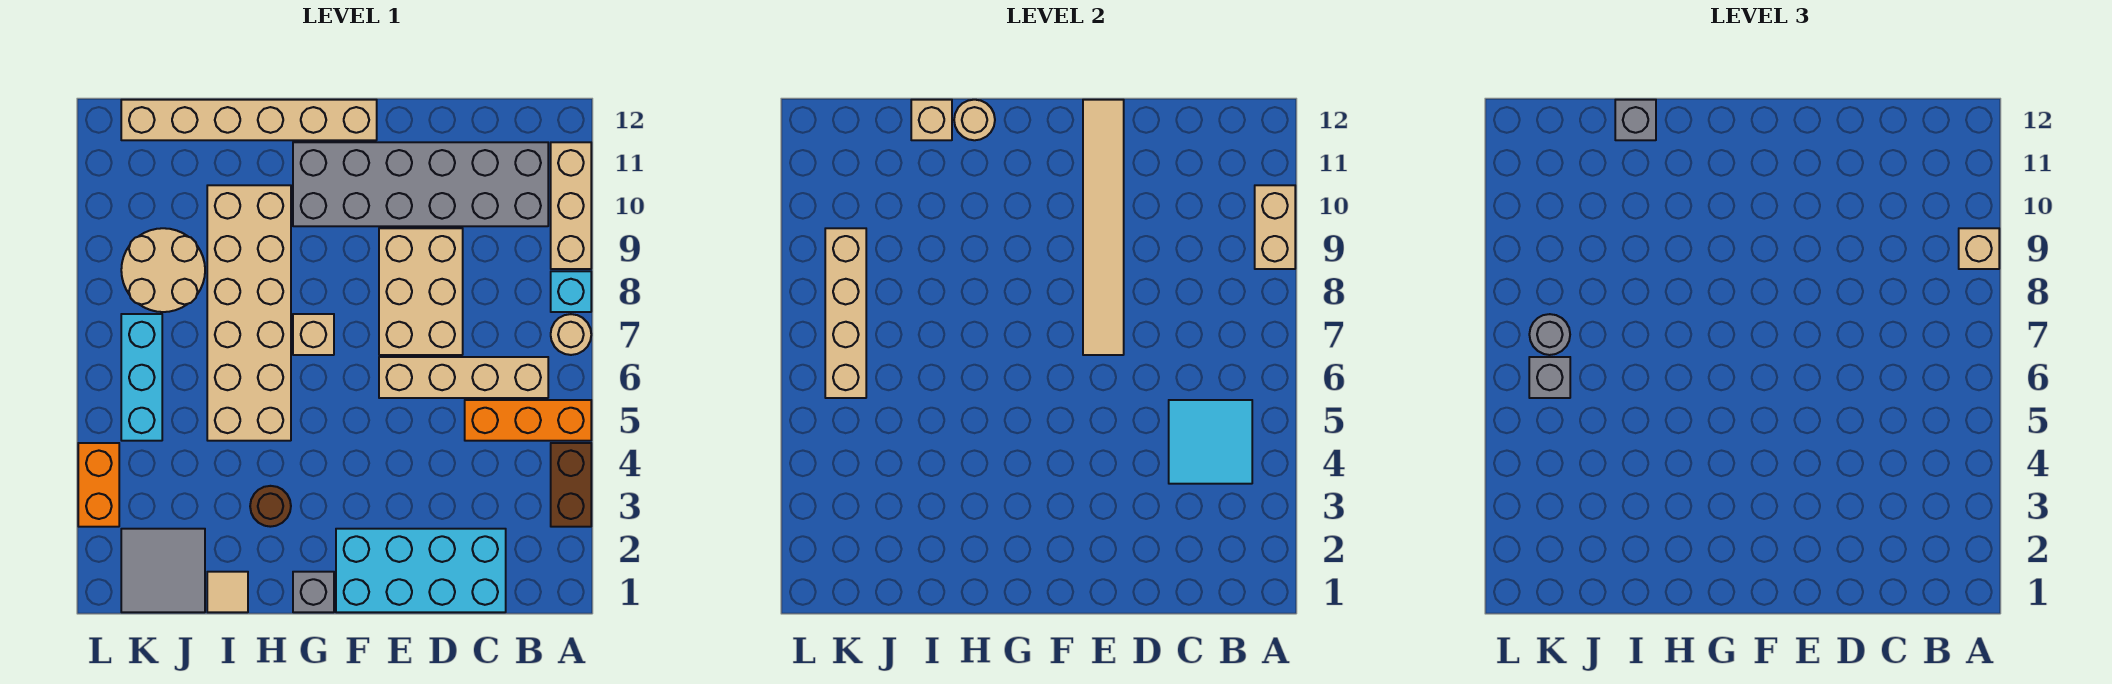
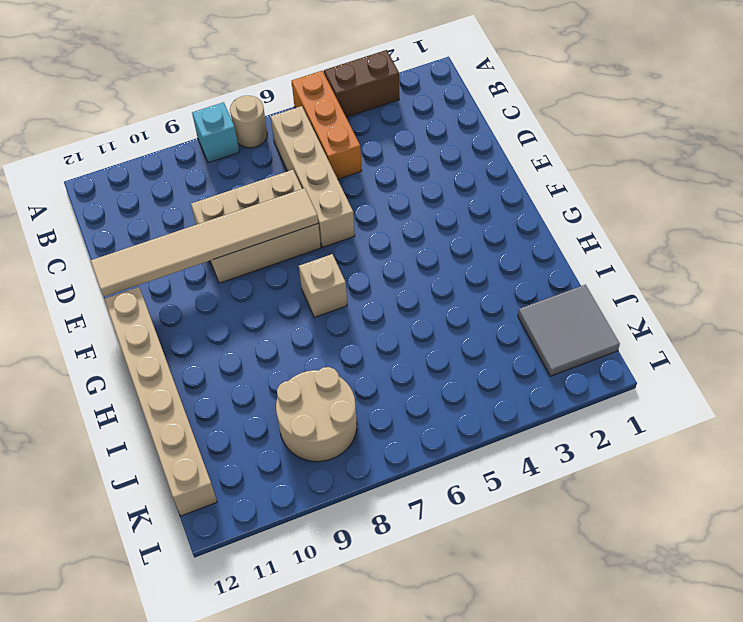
none -> tan 1x3 brick [551,142,591,269]
none -> grey 2x6 brick [293,142,548,226]
none -> cyan 2x4 brick [336,529,506,612]

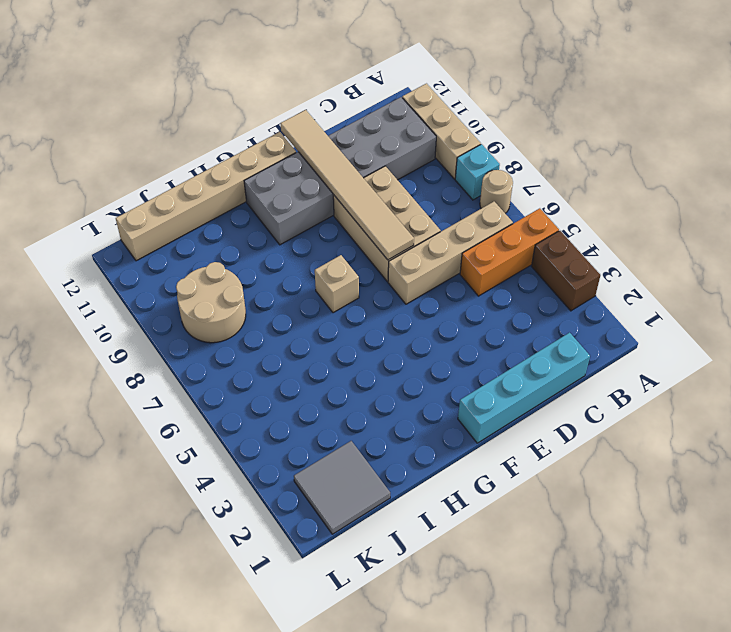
cyan 1x4 brick [458,333,590,443] -> cyan 2x4 brick [336,529,506,612]
none -> grey 1x1 brick [293,572,334,612]
none -> brown 1x1 round brick [250,486,291,527]
none -> tan 2x6 brick [207,185,291,441]

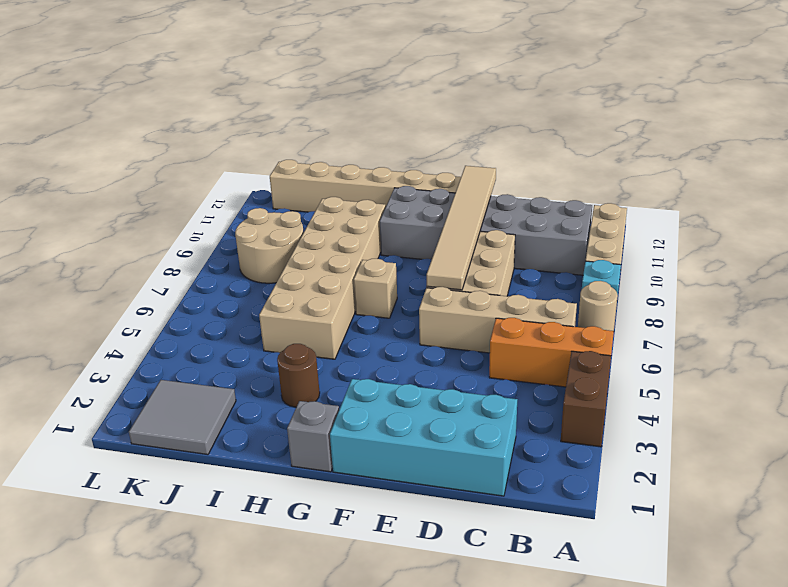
none -> tan 1x1 tile [207,572,248,612]
none -> cyan 1x3 brick [121,314,162,441]
none -> orange 1x2 brick [78,443,119,527]

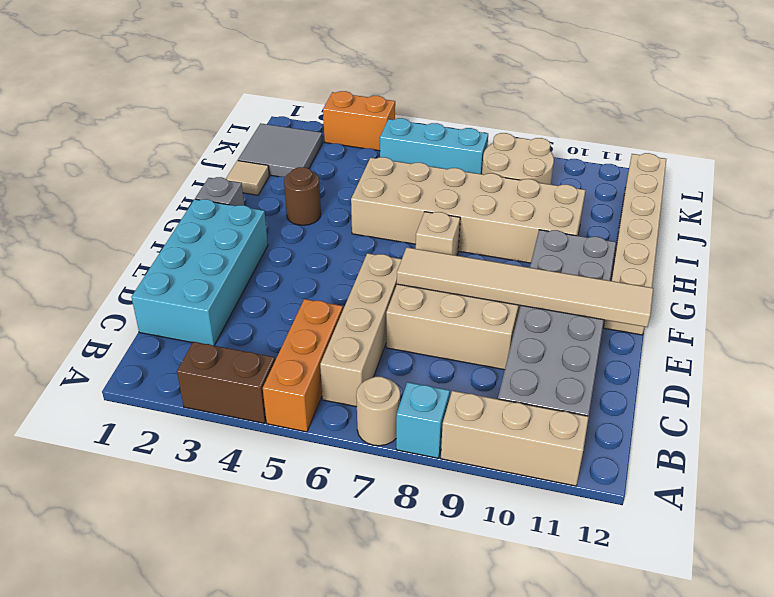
none -> tan 1x2 brick [1255,185,1295,269]
none -> cyan 2x2 tile [1169,400,1252,484]
none -> tan 1x1 round brick [954,100,995,140]

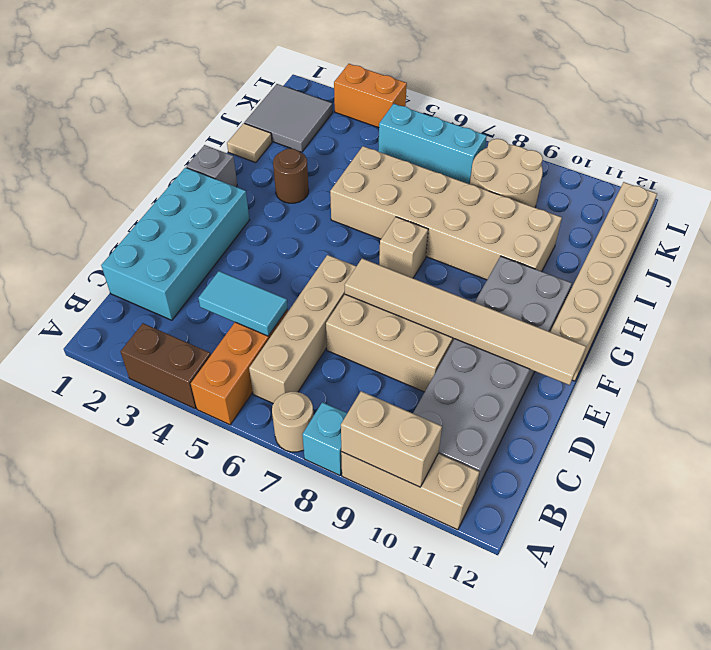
cyan 1x2 tile [198,271,288,336] -> cyan 2x2 tile [1169,400,1252,484]
none -> tan 1x1 round brick [954,100,995,140]
none -> tan 1x1 brick [911,100,952,140]
none -> tan 1x4 brick [825,228,866,398]

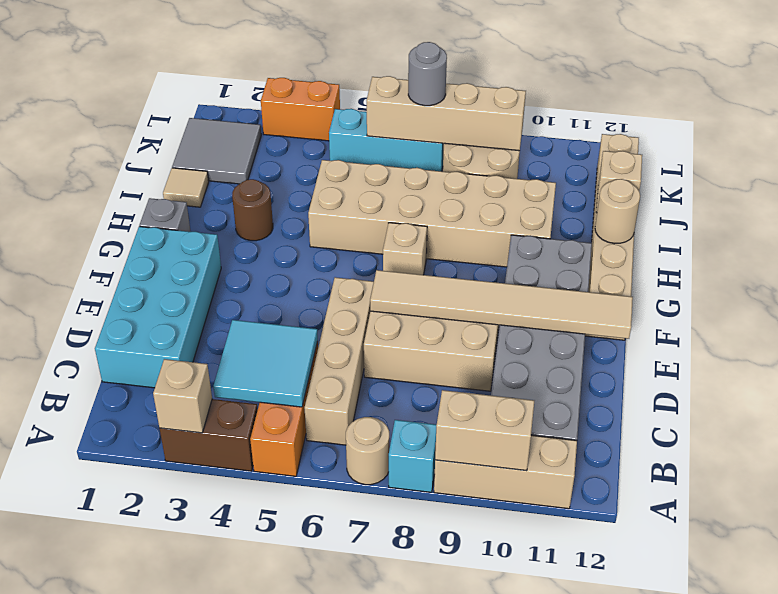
tan 1x1 brick [153,359,212,433] -> tan 1x1 brick moved to [1959,228,1999,269]
none -> grey 1x1 brick [1615,100,1656,140]
none -> grey 1x1 brick [1529,357,1570,398]

